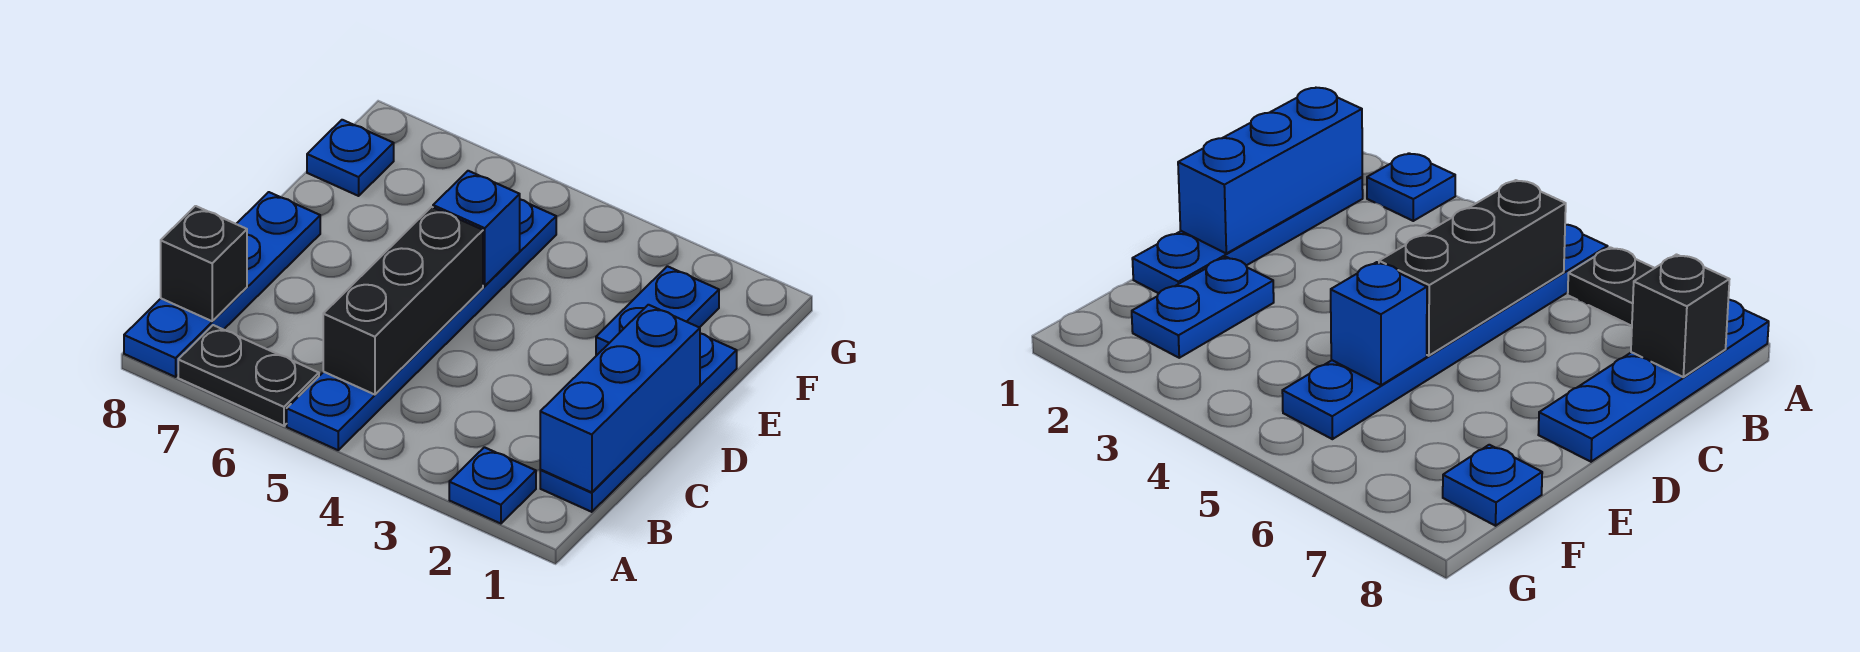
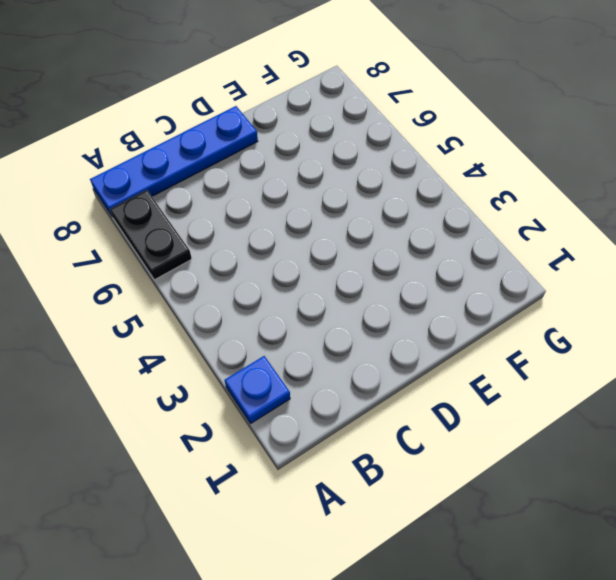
none -> blue 1x6 plate [287,199,556,450]
none -> blue 1x4 plate [540,333,737,512]

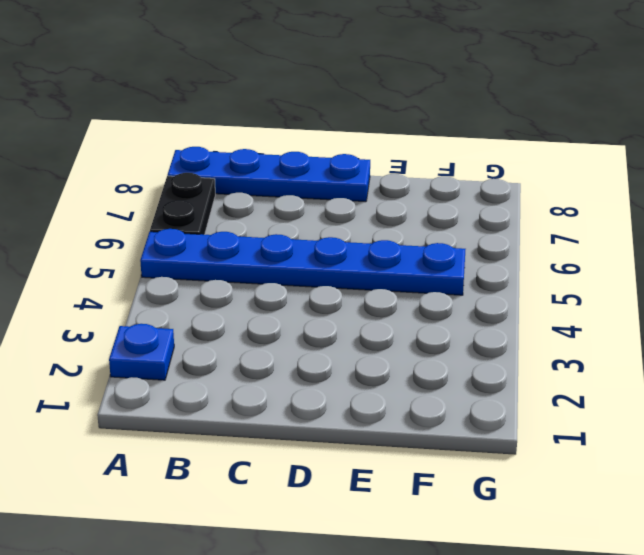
none -> blue 1x4 plate [540,333,737,512]
none -> blue 1x2 plate [596,266,719,356]

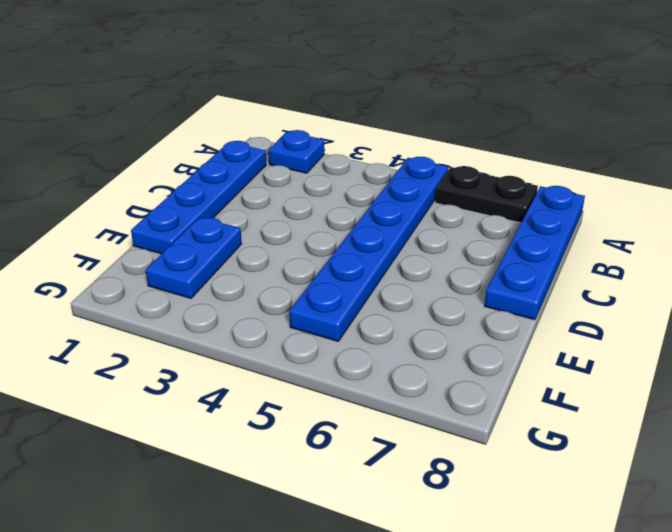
none -> blue 1x1 plate [307,120,394,196]
none -> blue 1x3 brick [540,305,700,492]

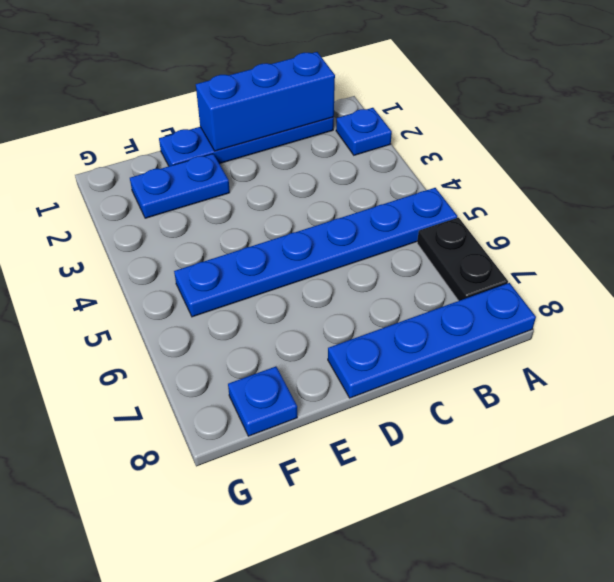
none -> black 1x3 brick [323,207,483,395]
none -> black 1x1 brick [161,206,247,321]

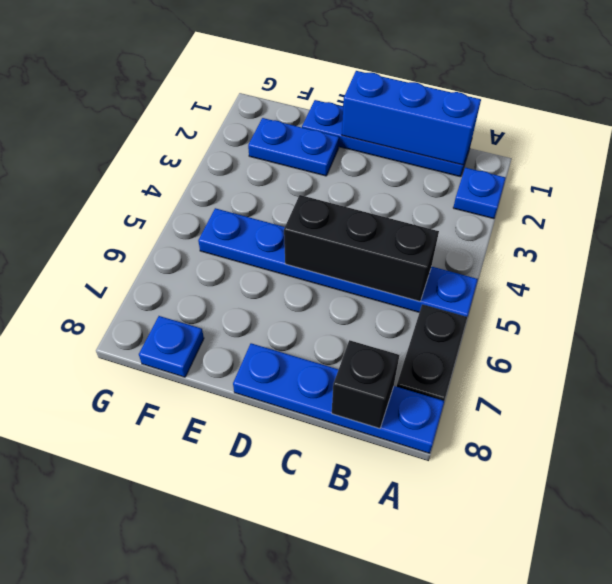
none -> blue 1x1 brick [433,171,520,286]

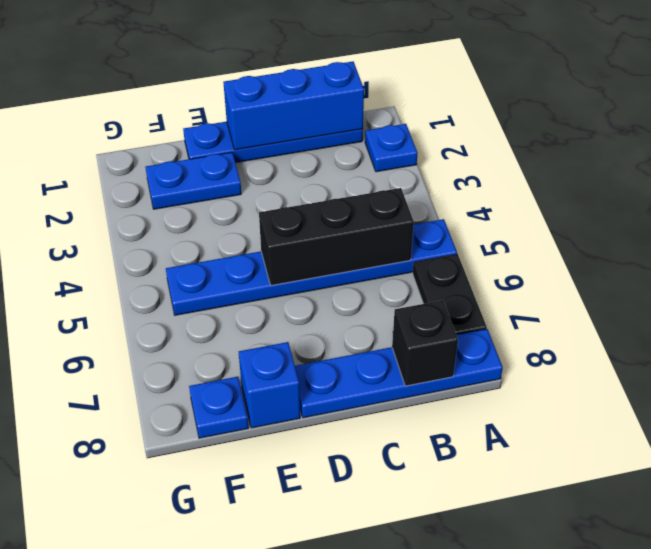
blue 1x1 brick [239,342,300,428] -> blue 1x1 brick moved to [433,171,520,286]

